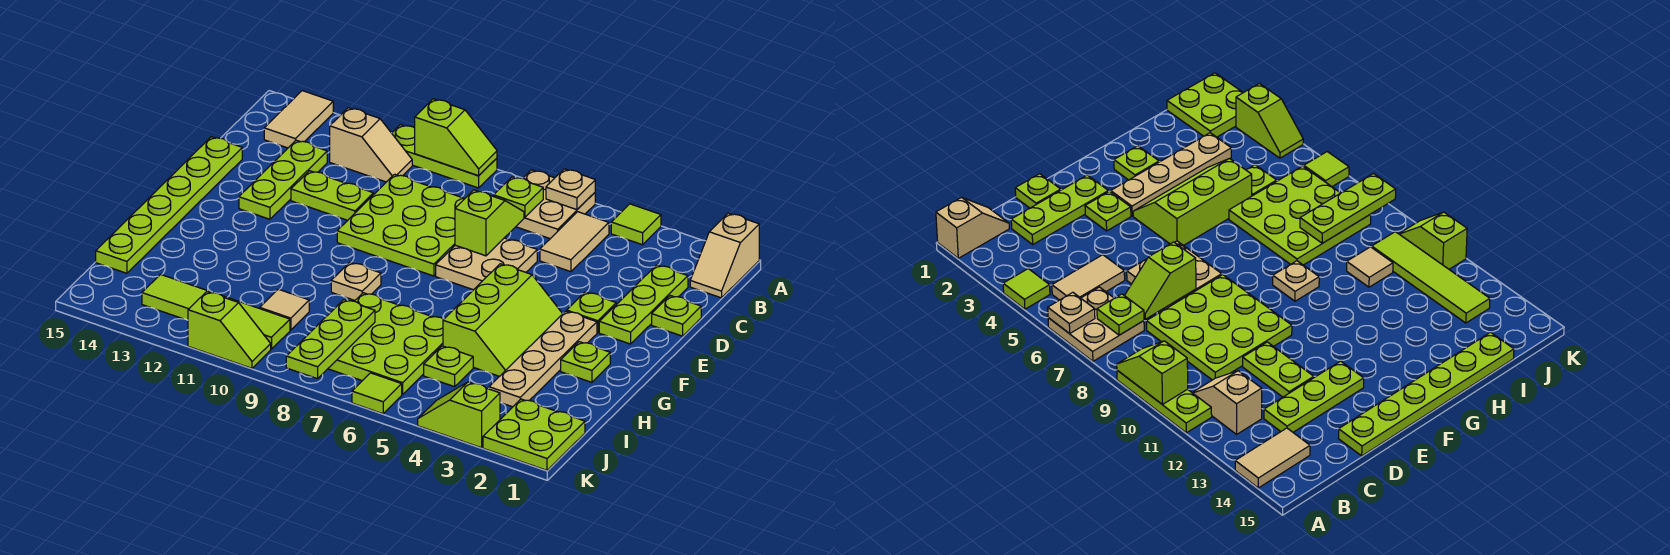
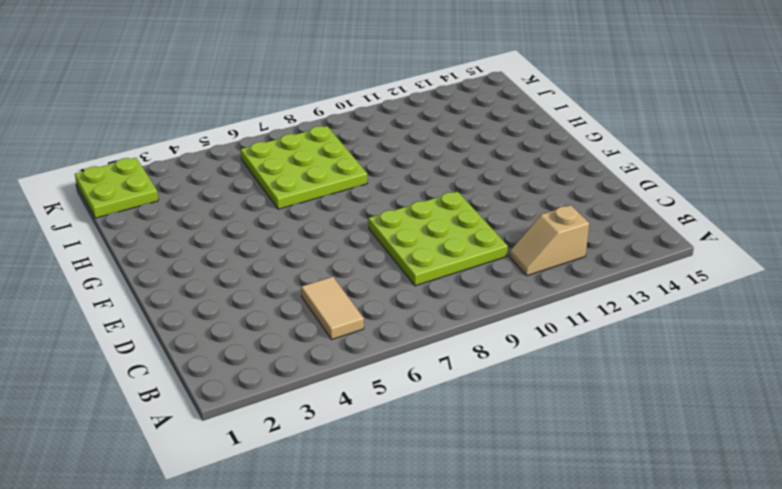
none -> tan 1x2 slope [690,213,759,298]
none -> lime 1x1 tile [611,204,661,245]
none -> tan 2x2 plate [516,170,595,239]
none -> lime 1x3 plate [392,125,497,188]

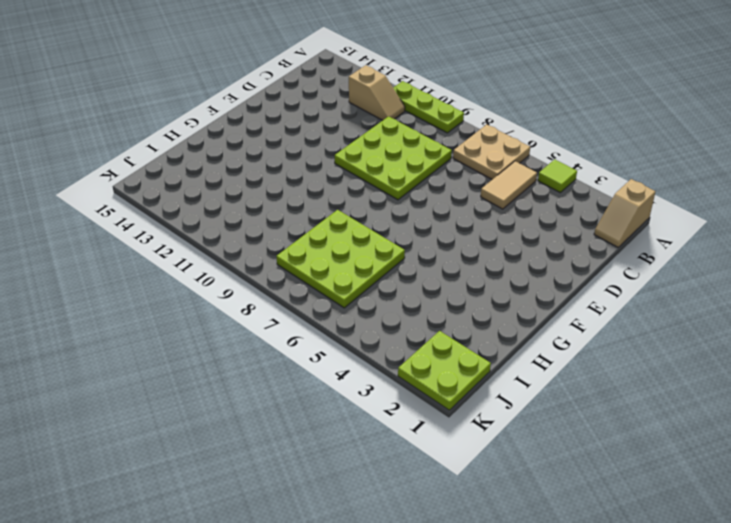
none -> tan 1x2 tile [264,91,333,148]
none -> lime 1x3 plate [599,265,688,344]
none -> lime 1x3 plate [239,140,327,219]
none -> lime 1x1 plate [652,295,701,336]

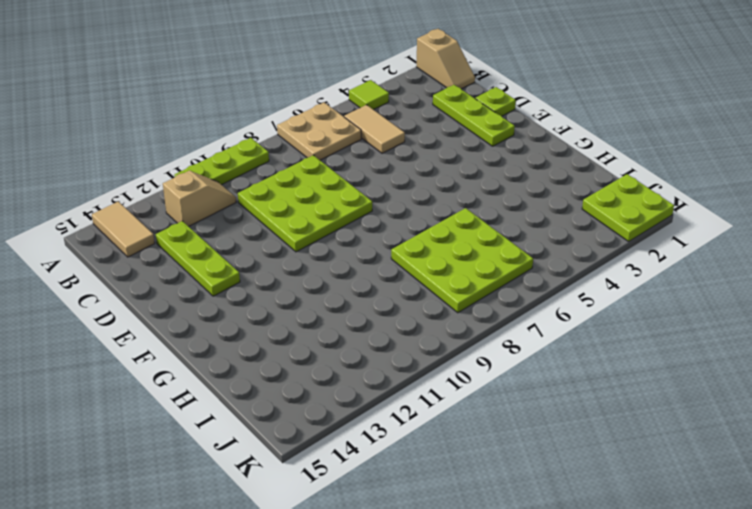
none -> tan 2x2 plate [436,238,537,290]
none -> lime 1x2 plate [291,171,373,220]
none -> lime 1x6 plate [96,137,242,273]
none -> lime 1x1 plate [567,292,616,333]

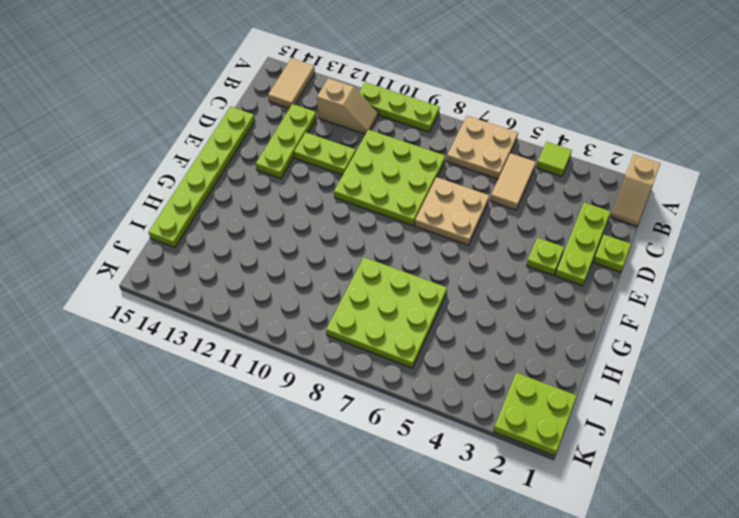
none -> tan 1x4 plate [489,311,597,407]
none -> lime 2x3 slope [443,264,562,376]
none -> lime 1x1 plate [561,342,610,382]
none -> tan 1x1 plate [331,262,381,300]

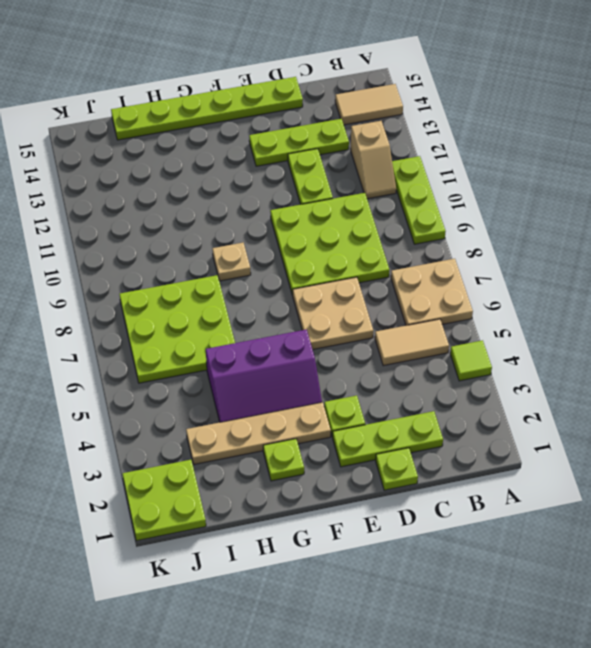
purple 2x3 slope [206,329,322,422] -> lime 2x3 slope [443,264,562,376]
none -> tan 1x2 slope [690,213,759,298]
none -> lime 1x1 plate [424,346,473,387]
none -> tan 1x1 tile [260,289,309,330]
none -> lime 1x4 tile [142,274,290,349]

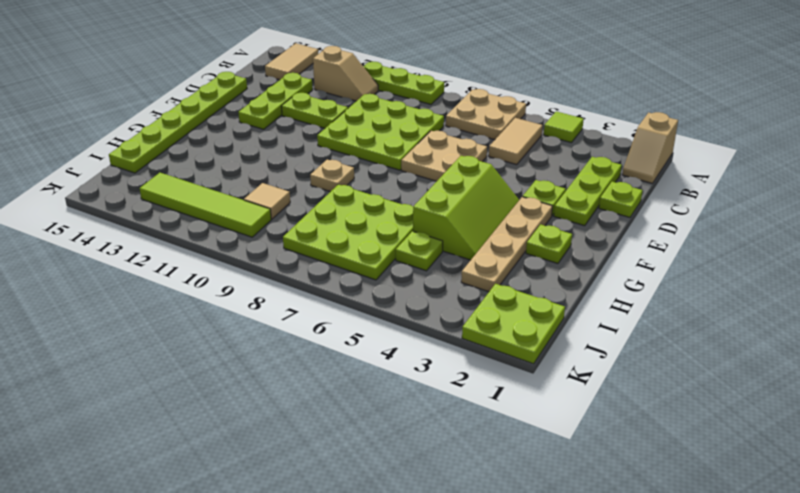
none -> lime 1x2 slope [418,382,500,448]
none -> lime 1x1 tile [352,373,402,414]
none -> lime 1x2 slope [188,292,271,368]
none -> tan 1x1 plate [546,169,595,210]

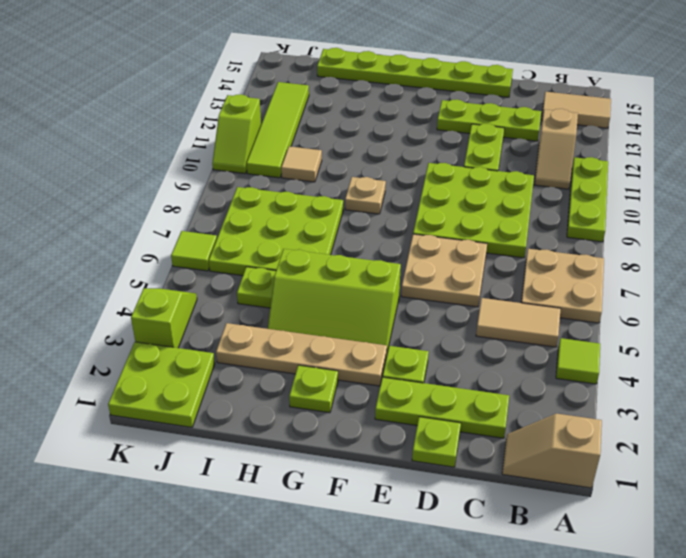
none -> tan 1x1 plate [546,169,595,210]
none -> lime 1x2 slope [415,99,497,176]
none -> lime 1x1 plate [494,177,543,218]
none -> lime 1x2 slope [455,190,524,256]

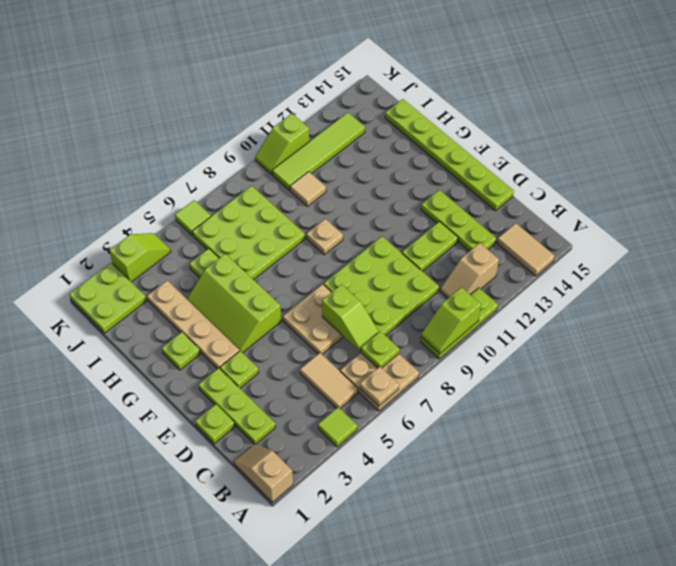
none -> lime 1x3 plate [286,300,375,379]

